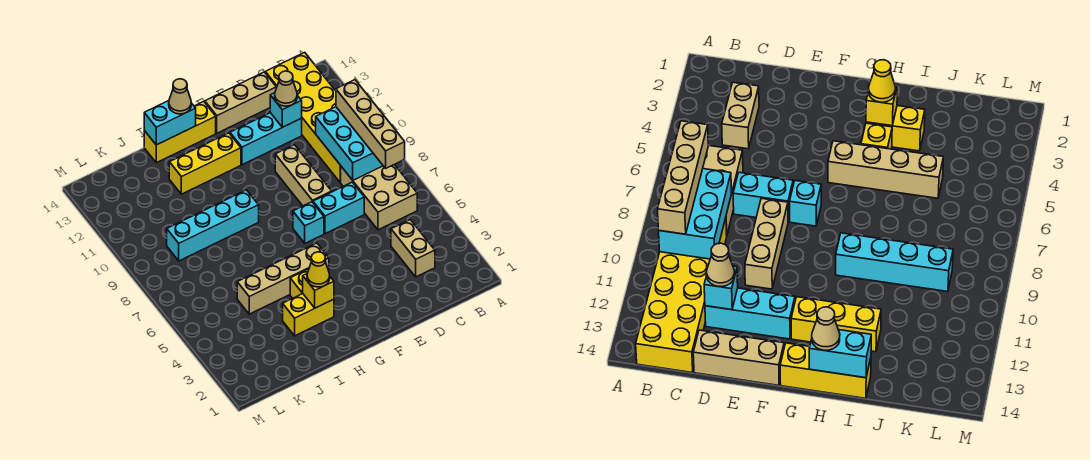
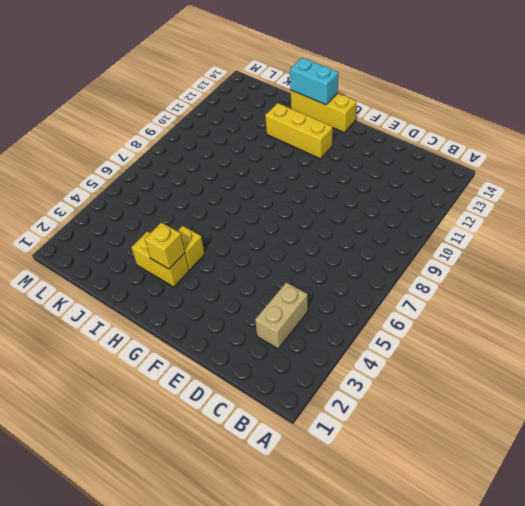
none -> tan 2x3 brick [340,165,417,230]
none -> yellow 2x6 brick [265,52,341,182]
none -> cyan 1x2 brick [313,182,364,234]

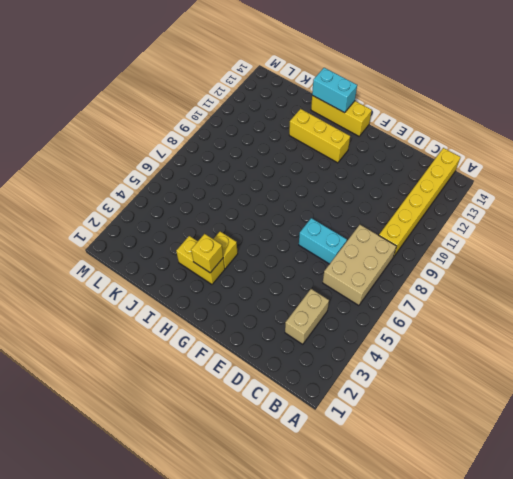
yellow 1x6 brick [379,148,460,256] -> yellow 2x6 brick [265,52,341,182]
none -> cyan 1x3 brick [230,113,302,165]
none -> tan 1x3 brick [205,72,276,133]
none -> tan 1x3 brick [275,145,332,206]

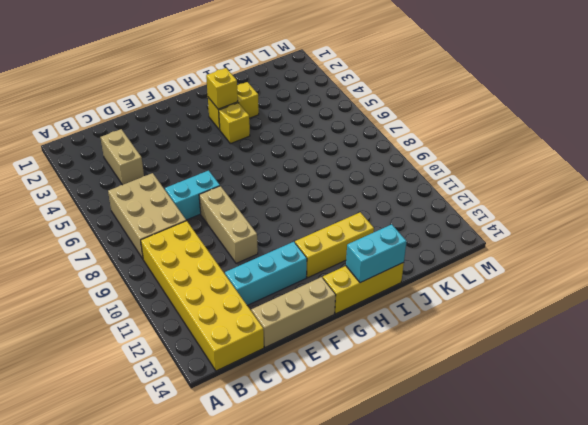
none -> cyan 1x1 brick [293,202,324,243]
none -> tan 1x4 brick [237,243,329,314]
none -> cyan 1x4 brick [167,190,259,261]

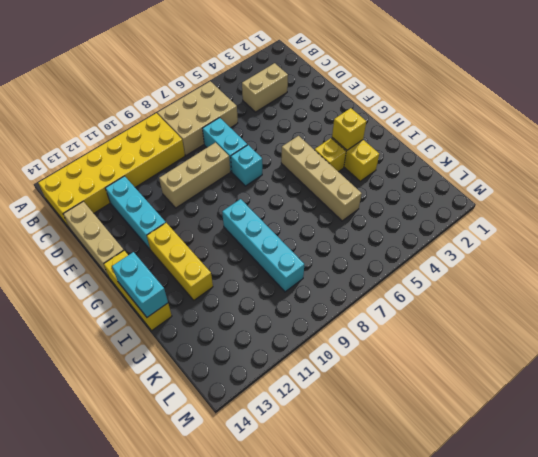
none -> cyan 2x3 brick [316,107,383,180]
none -> cyan 1x1 brick [270,93,302,127]
none -> tan 1x4 brick [336,80,405,168]

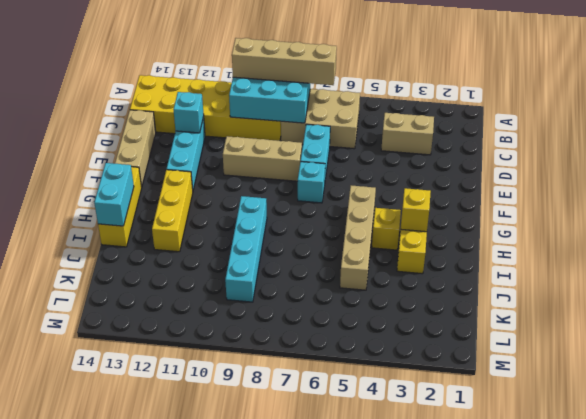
none -> tan 1x1 cone [275,71,297,106]
none -> yellow 1x1 cone [307,252,330,287]
none -> tan 1x1 cone [169,79,191,114]

